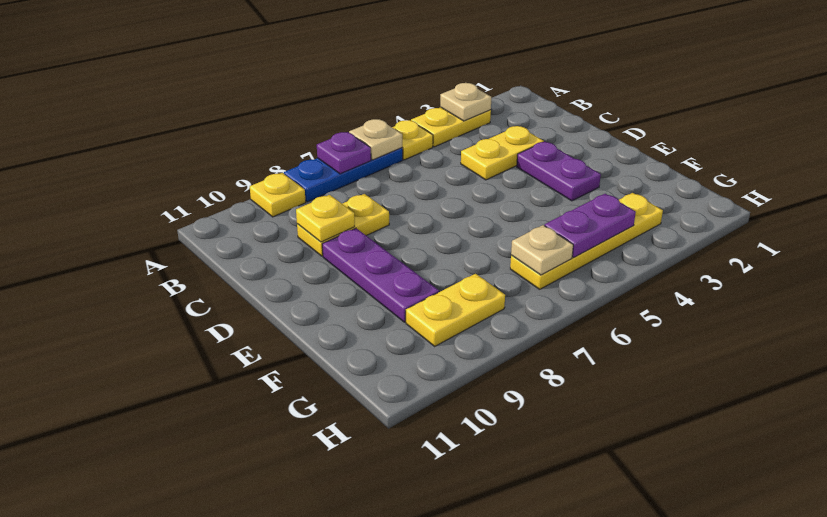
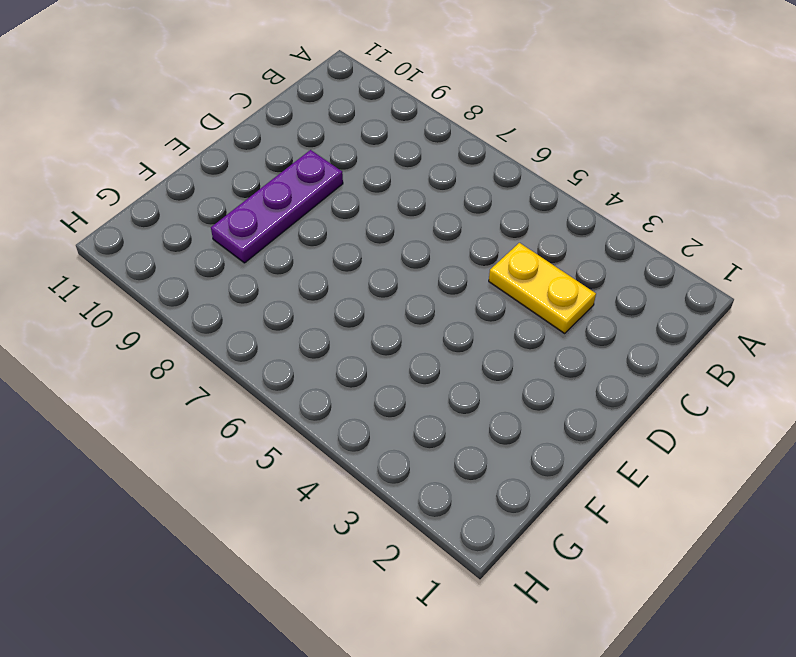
none -> yellow 1x2 plate [411,107,491,147]
none -> yellow 1x1 plate [392,120,433,160]
none -> blue 1x3 plate [284,148,403,202]

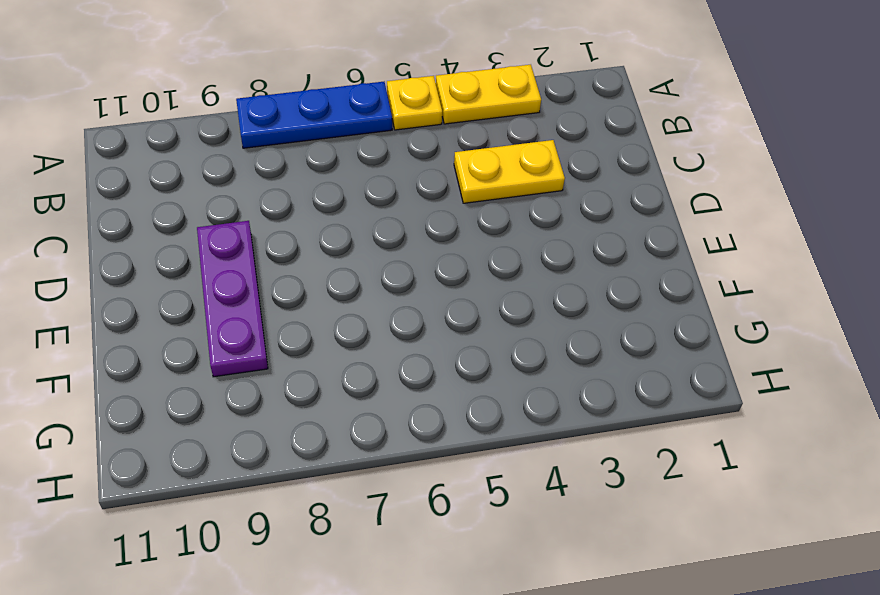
none -> yellow 1x1 plate [250,173,306,217]
none -> yellow 1x2 plate [297,194,389,256]
none -> purple 1x2 plate [517,142,601,201]

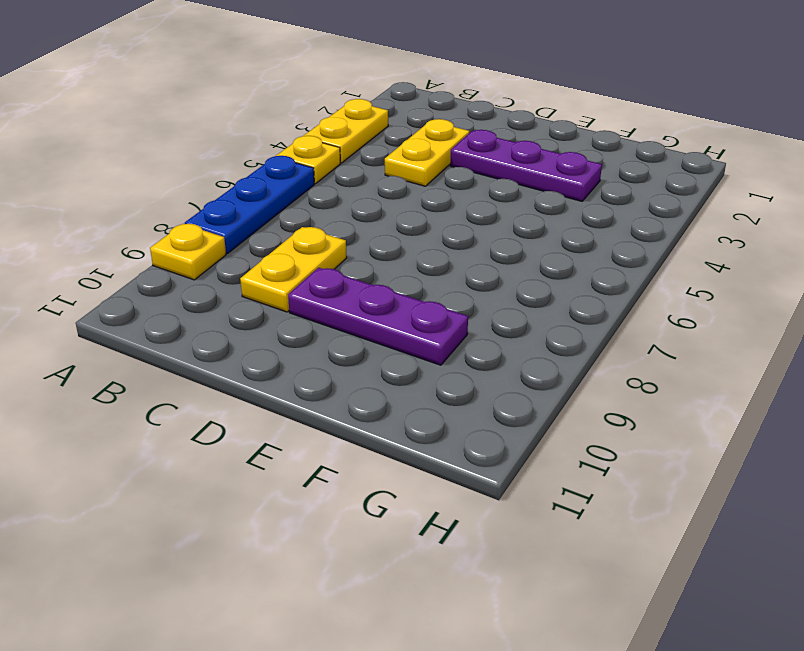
purple 1x3 plate [450,130,602,201] -> purple 1x2 plate [517,142,601,201]
none -> yellow 1x4 plate [510,193,663,289]
none -> yellow 1x2 plate [406,274,505,346]
none -> tan 1x1 plate [440,83,491,121]

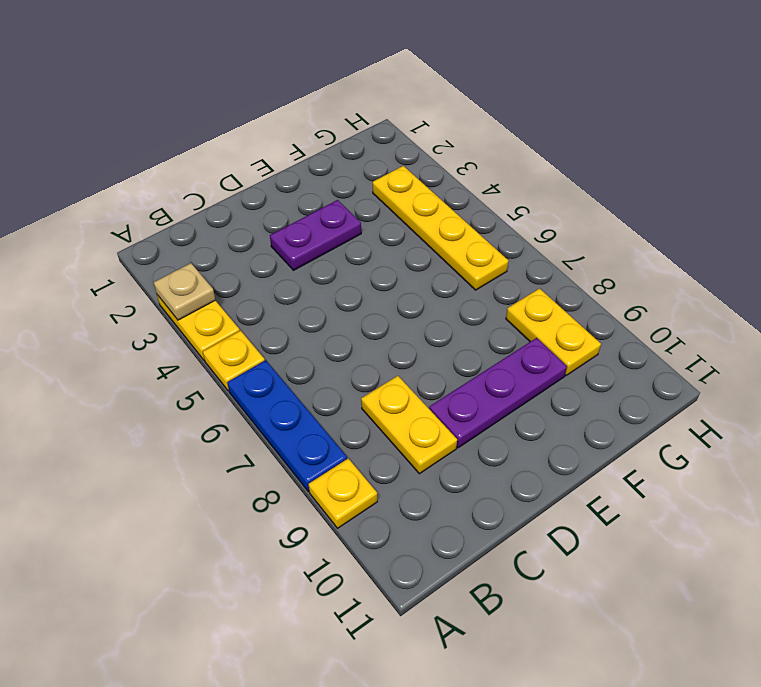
none -> yellow 1x2 plate [461,126,544,180]
none -> tan 1x1 plate [349,119,402,160]
none -> purple 1x1 plate [317,132,371,174]

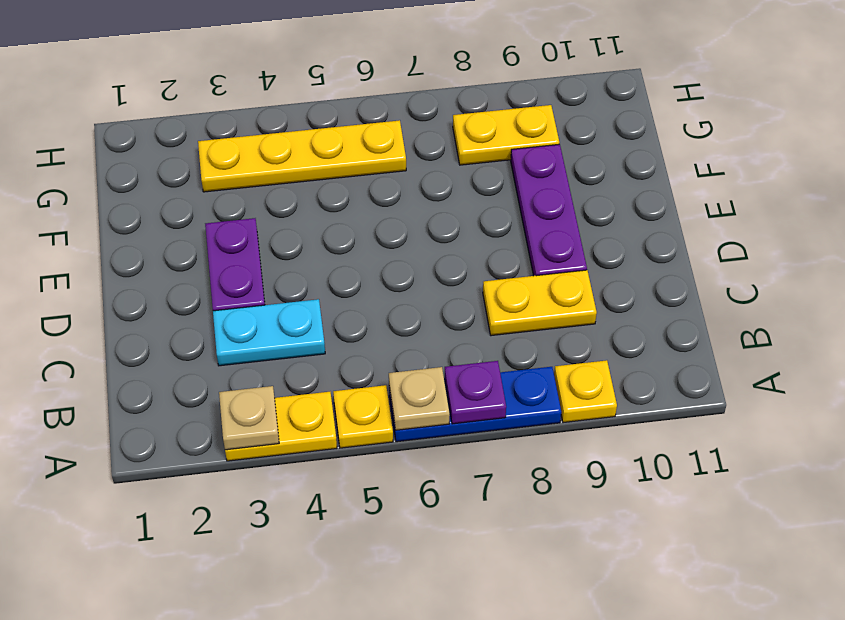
cyan 1x2 plate [213,299,325,366] -> yellow 1x2 plate [461,126,544,180]
none -> yellow 1x1 plate [296,195,355,242]
none -> purple 1x2 plate [545,194,636,258]
none -> tan 1x1 plate [511,225,573,275]

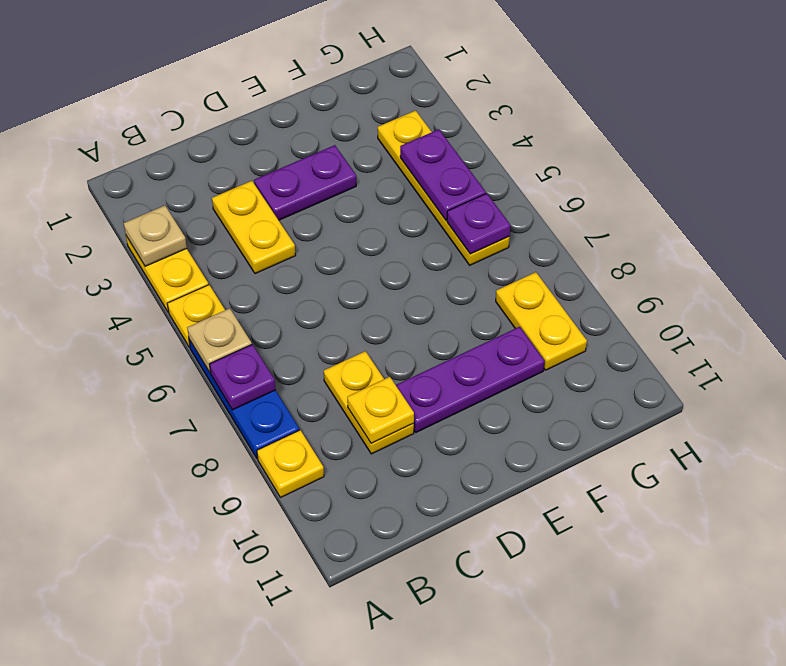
purple 1x1 plate [447,193,511,254] -> tan 1x1 plate [511,225,573,275]

